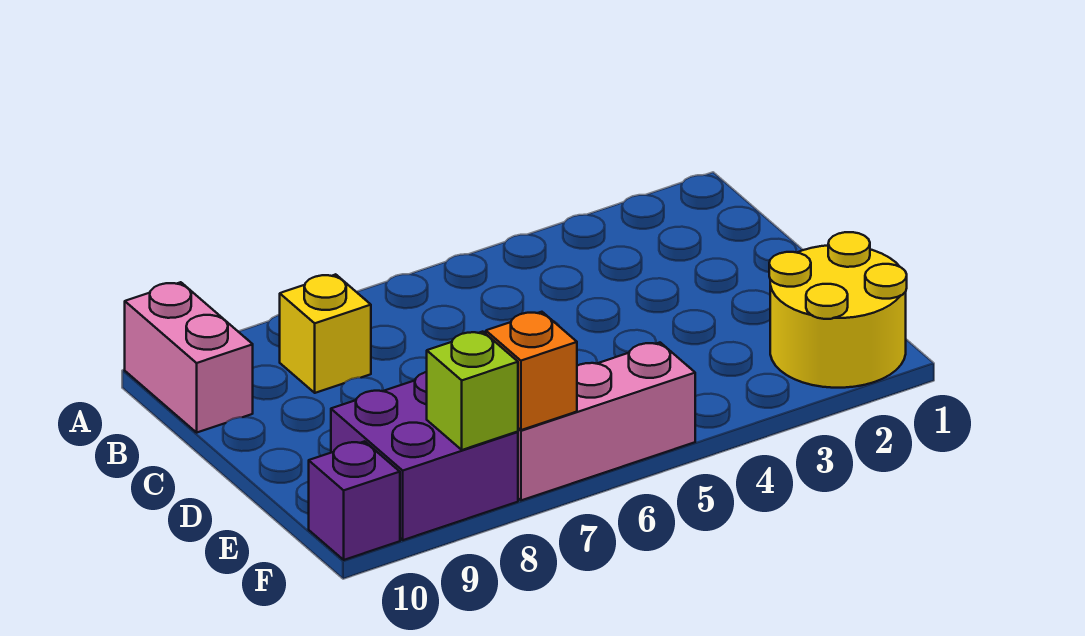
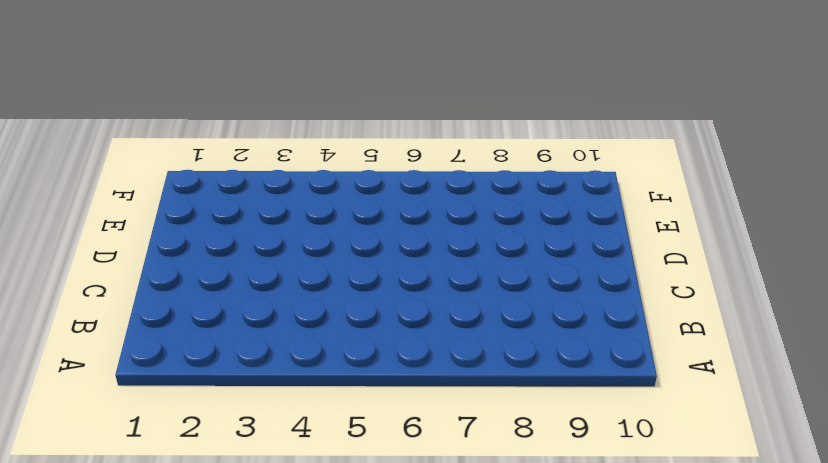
none -> pink 1x2 brick [125,282,253,432]
none -> yellow 1x1 brick [280,274,371,393]

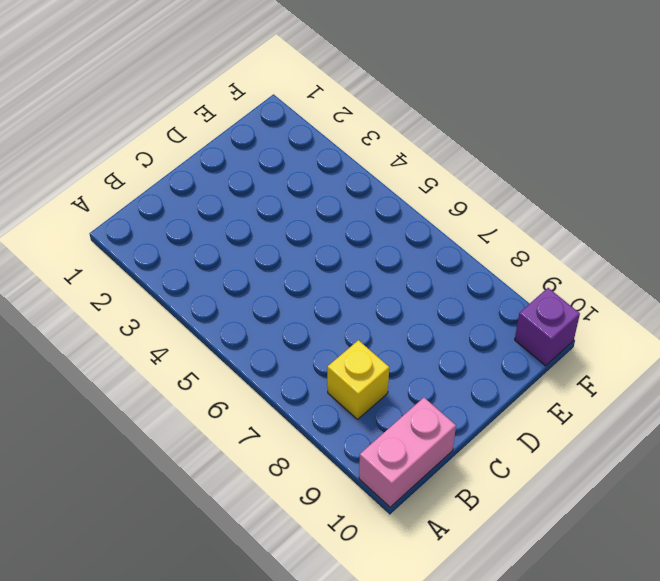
none -> yellow 2x2 round brick [769,232,907,388]
none -> purple 2x2 brick [331,372,518,540]

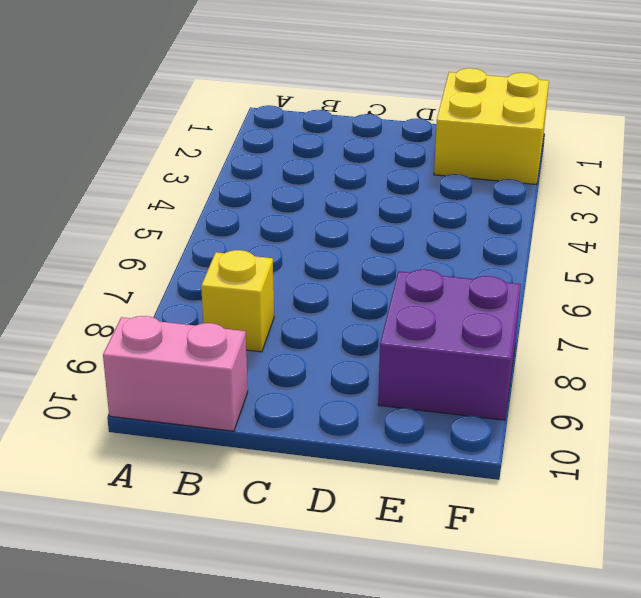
yellow 2x2 brick [434,68,549,184] -> yellow 2x2 round brick [769,232,907,388]
none -> pink 1x3 brick [518,343,695,500]
none -> purple 1x1 brick [309,441,400,560]

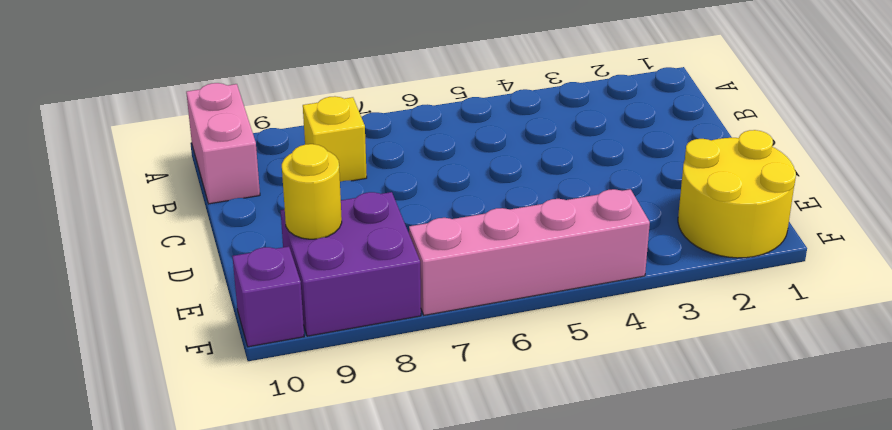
yellow 1x1 round brick [282,144,342,239] -> none
pink 1x4 brick [409,189,650,315] -> pink 1x3 brick [518,343,695,500]
none -> orange 1x1 brick [486,312,577,430]
none -> lime 1x1 brick [427,332,518,450]

